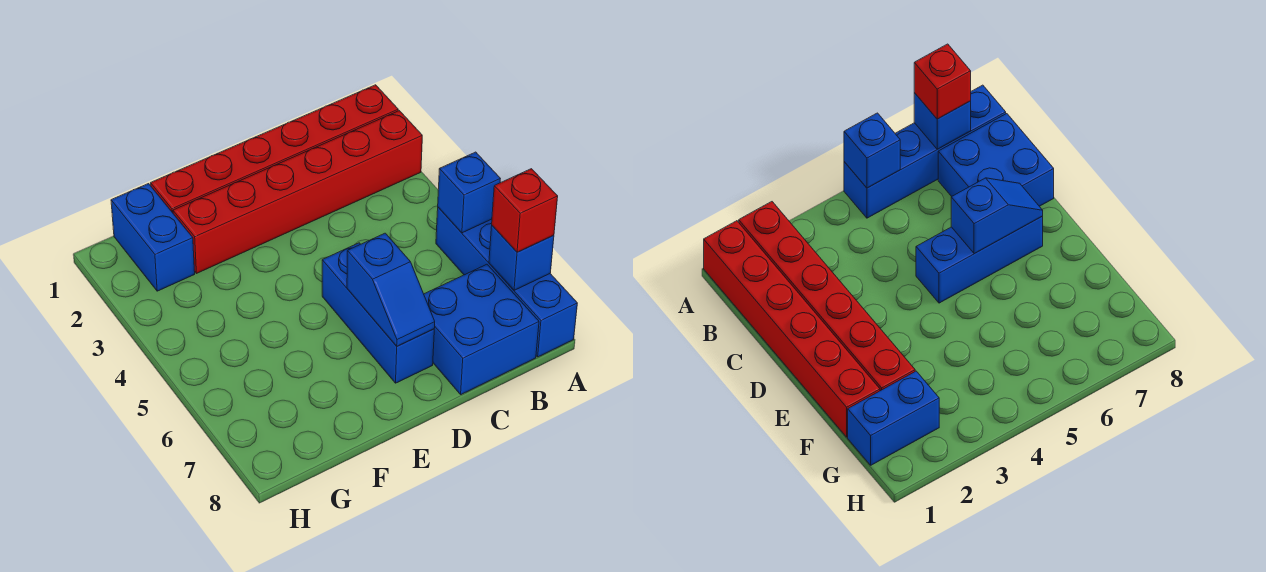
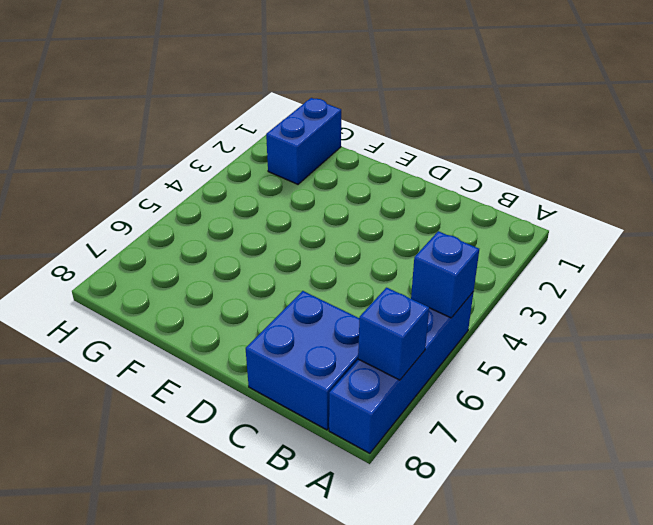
none -> red 1x6 brick [151,85,398,213]
none -> red 1x6 brick [173,111,422,273]

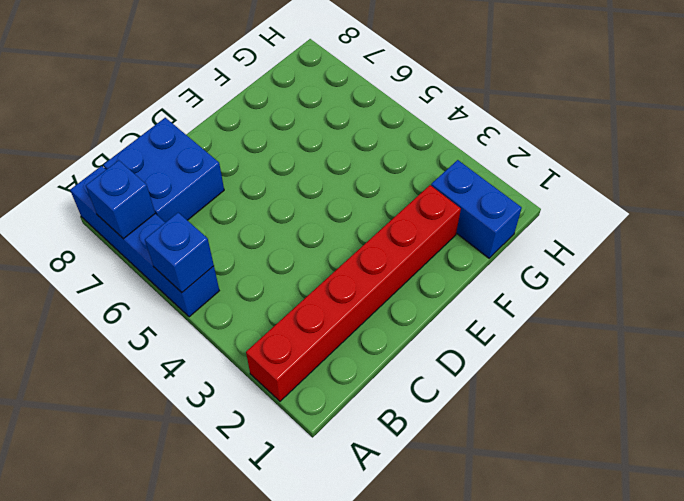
none -> red 1x6 brick [151,85,398,213]
none -> blue 1x3 brick [322,243,434,383]

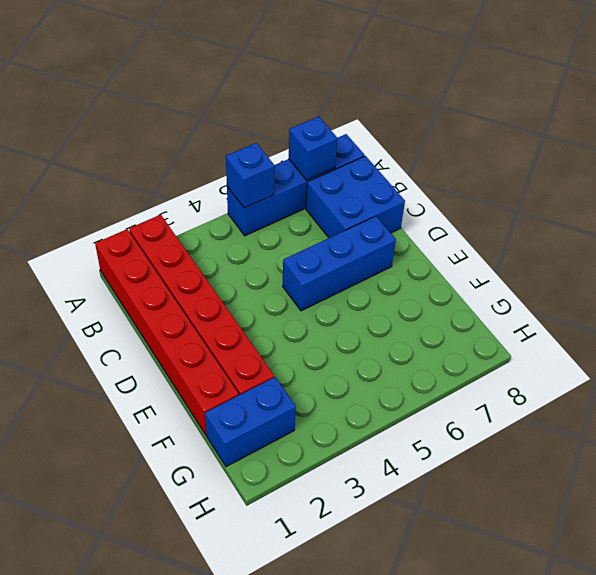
none -> blue 1x2 slope [347,233,435,346]
none -> red 1x1 brick [492,169,558,252]

